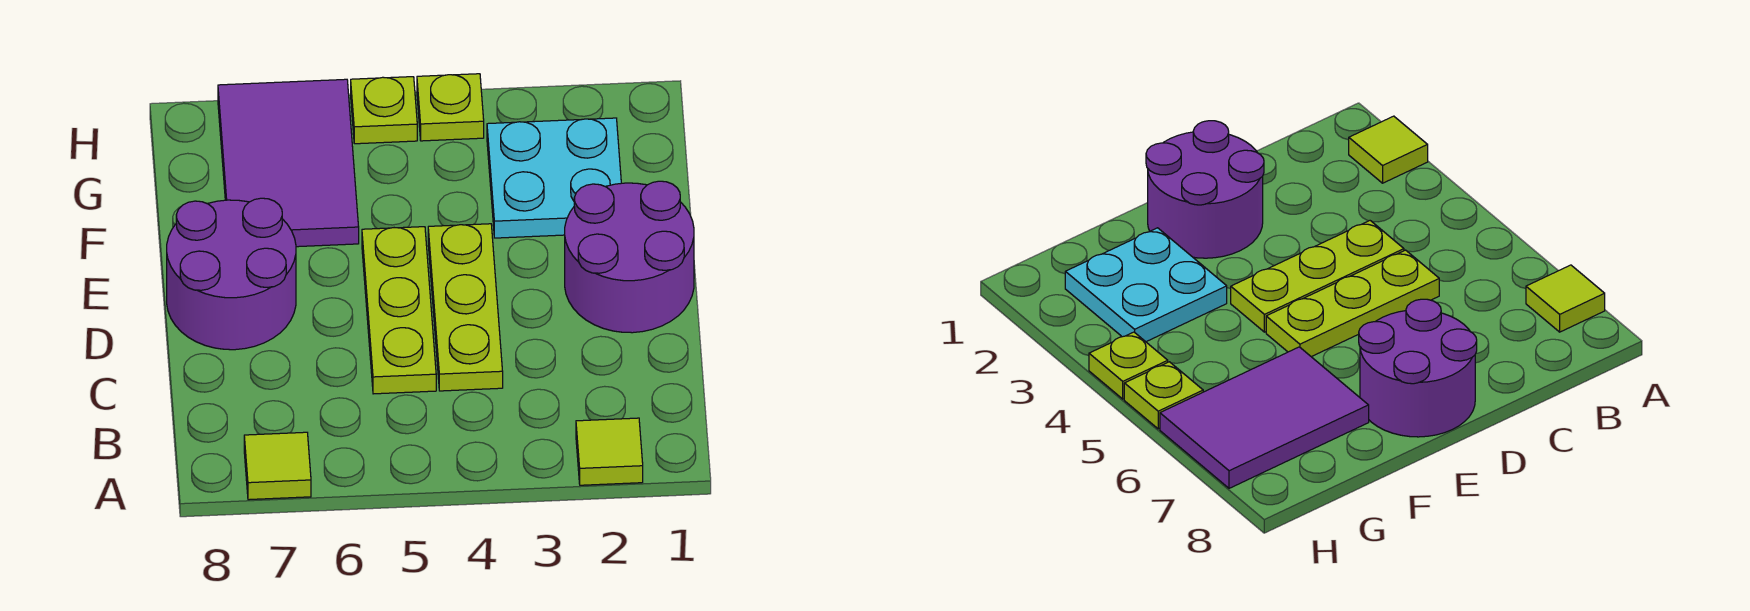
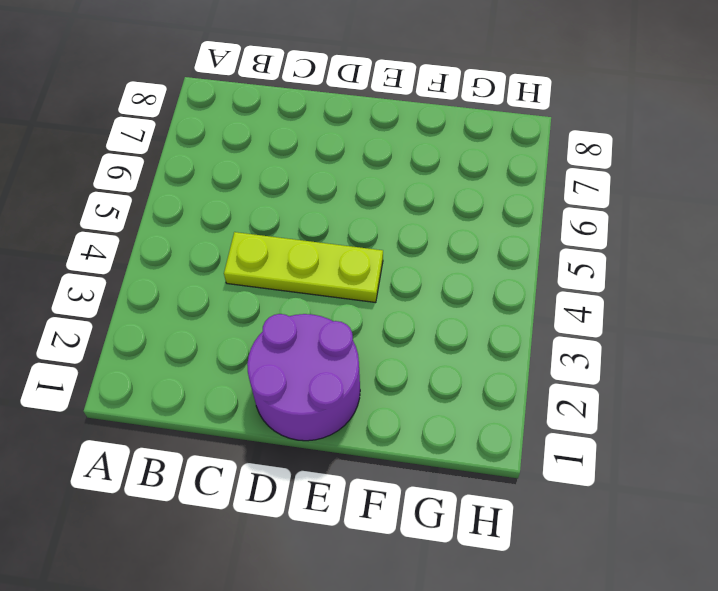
none -> lime 1x1 tile [576,418,643,485]
none -> lime 1x1 tile [244,432,311,500]

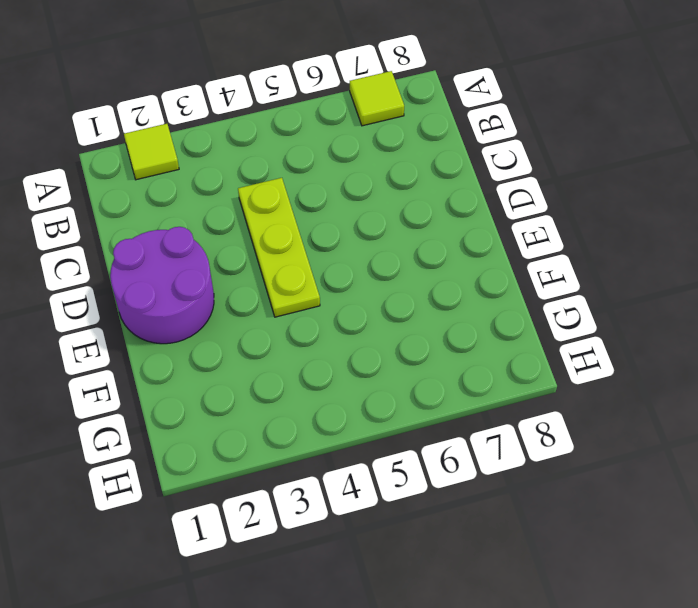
none -> lime 1x3 plate [362,227,436,394]
none -> purple 2x2 round brick [167,198,296,350]

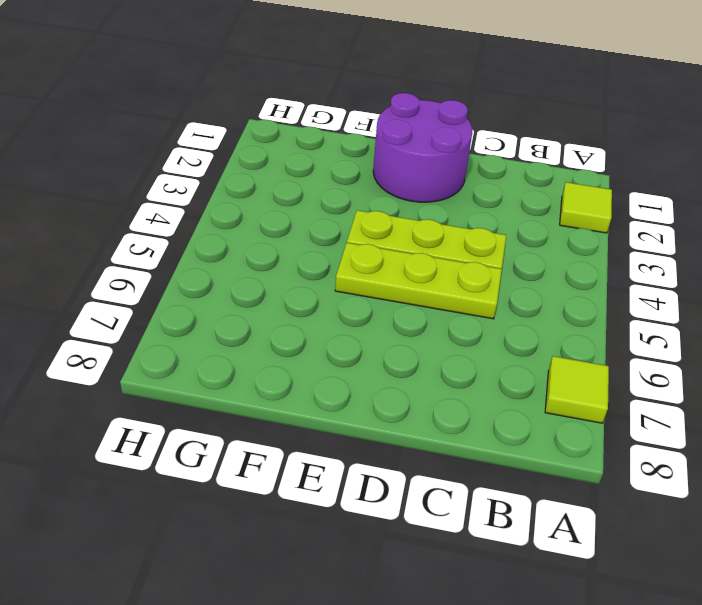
none -> purple 2x2 round brick [167,198,296,350]
none -> cyan 2x2 plate [487,118,621,238]

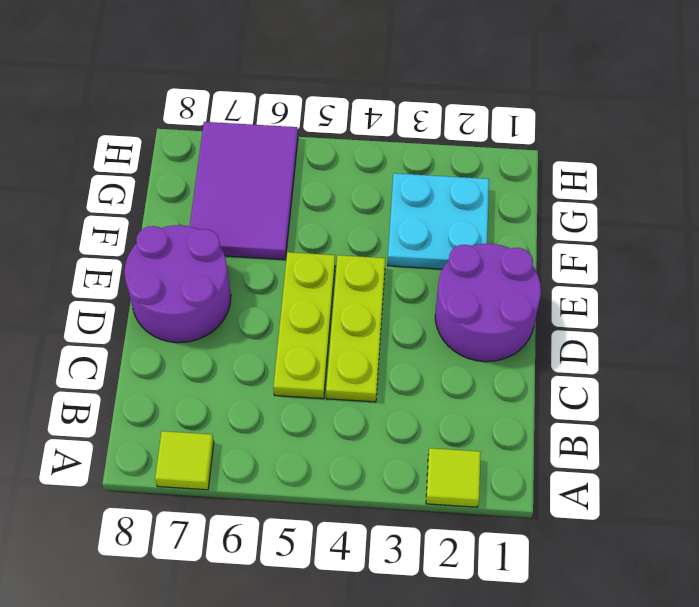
none -> lime 1x1 plate [417,74,484,141]
none -> lime 1x1 plate [351,77,417,144]

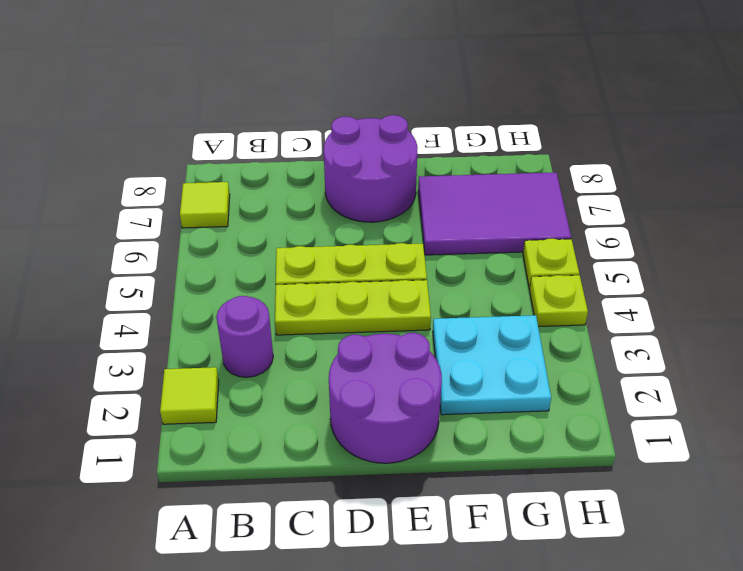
purple 1x1 round brick [216,296,273,377] -> none

